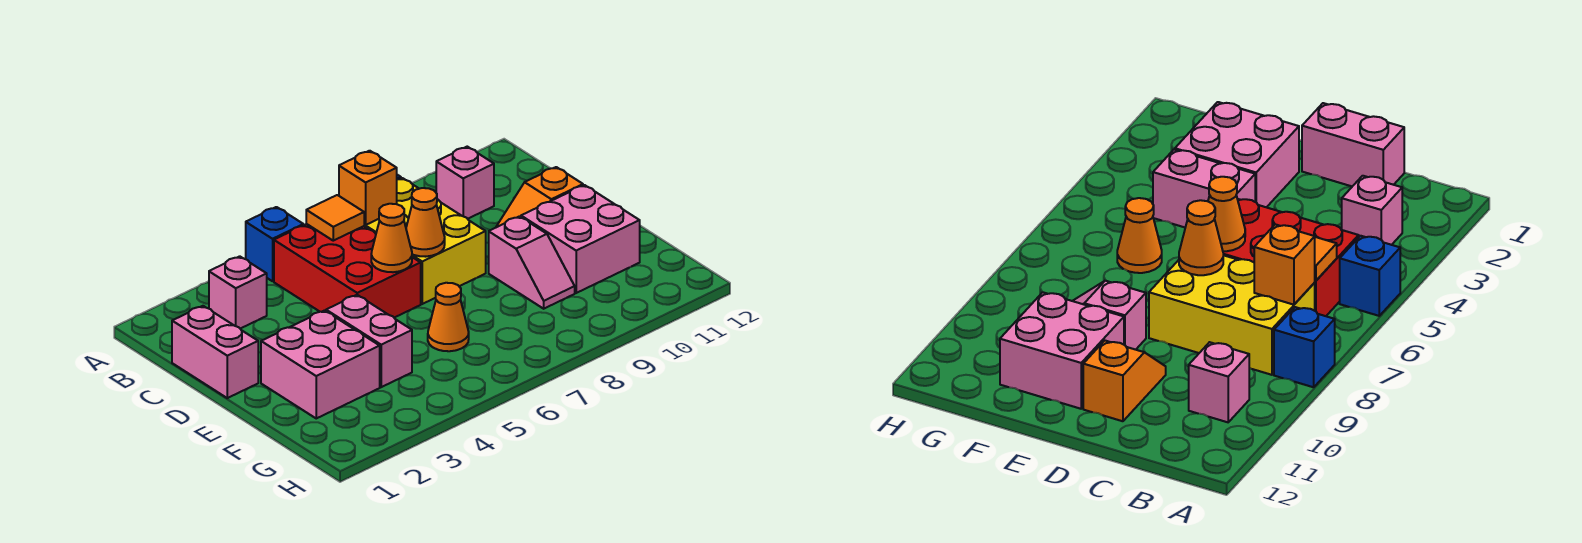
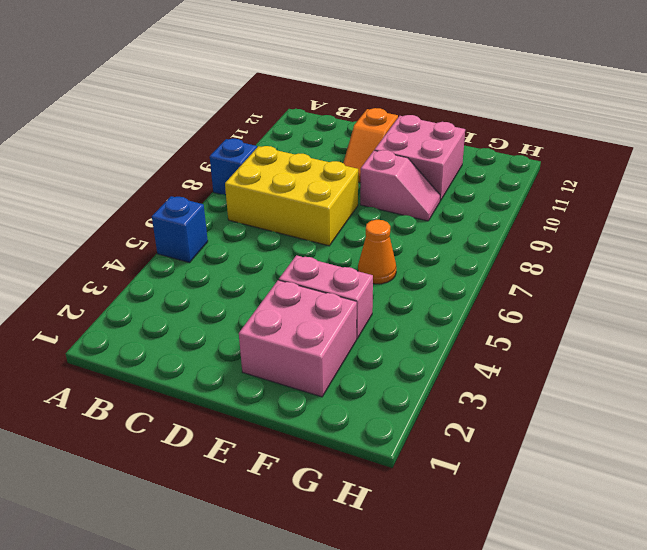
none -> pink 1x1 brick [209,256,267,329]
none -> red 2x3 brick [274,224,421,318]
none -> pink 1x1 brick [436,147,494,219]

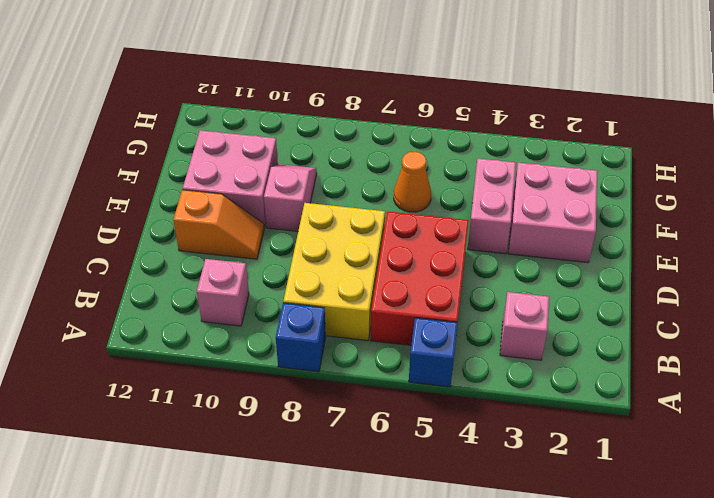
none -> pink 1x2 brick [172,306,258,398]
none -> orange 1x1 tile [306,195,364,241]
none -> orange 1x1 brick [339,151,397,225]

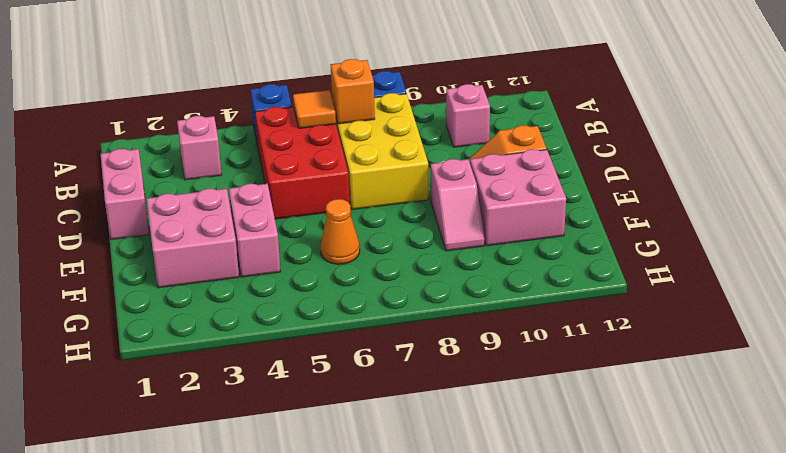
none -> orange 1x1 cone [371,204,412,272]
none -> orange 1x1 cone [406,188,445,257]

